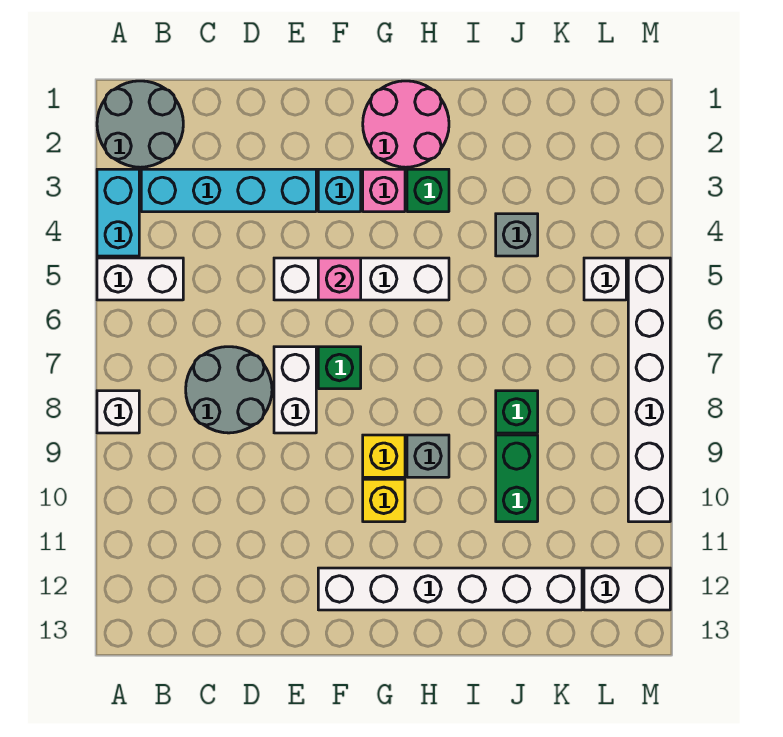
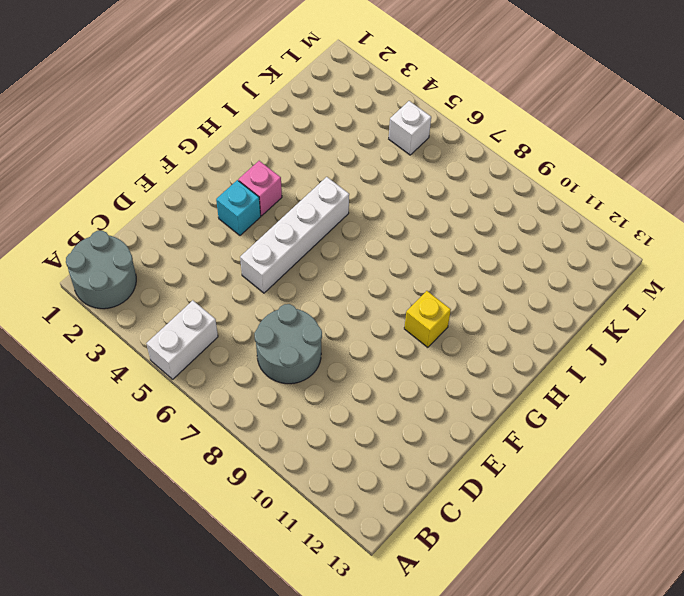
none -> cyan 1x2 brick [97,169,139,256]
none -> white 1x1 brick [97,391,139,433]
none -> cyan 1x4 brick [141,169,316,212]

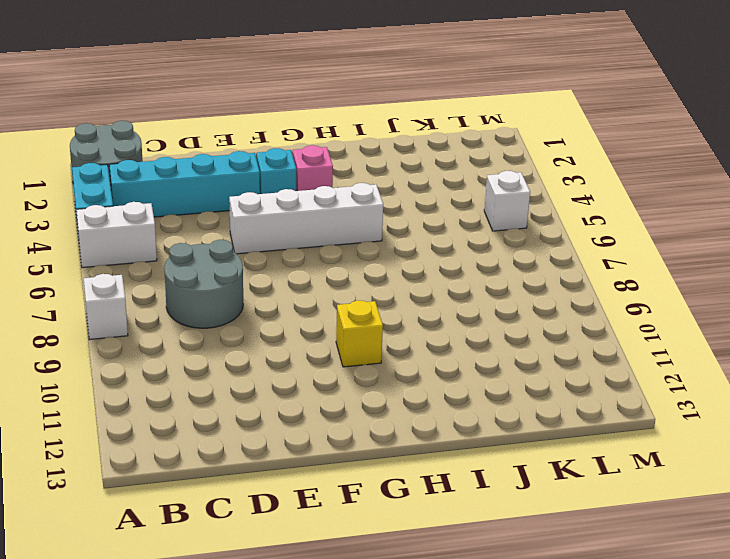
none -> white 1x2 brick [274,347,316,433]
none -> green 1x1 brick [318,347,361,389]
none -> white 1x6 brick [318,568,582,610]

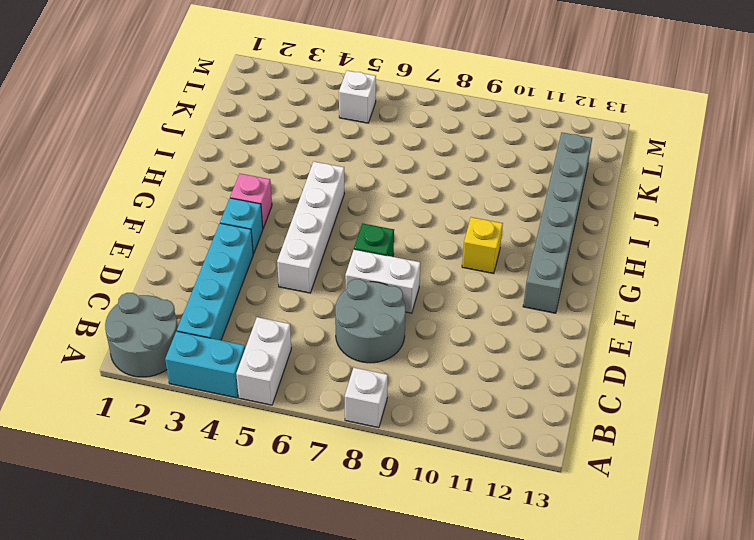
grey 1x6 brick [523,133,592,313] -> white 1x6 brick [318,568,582,610]
none -> pink 2x2 round brick [363,81,449,167]
none -> yellow 1x1 brick [363,435,405,477]
none -> green 1x1 brick [407,169,449,212]

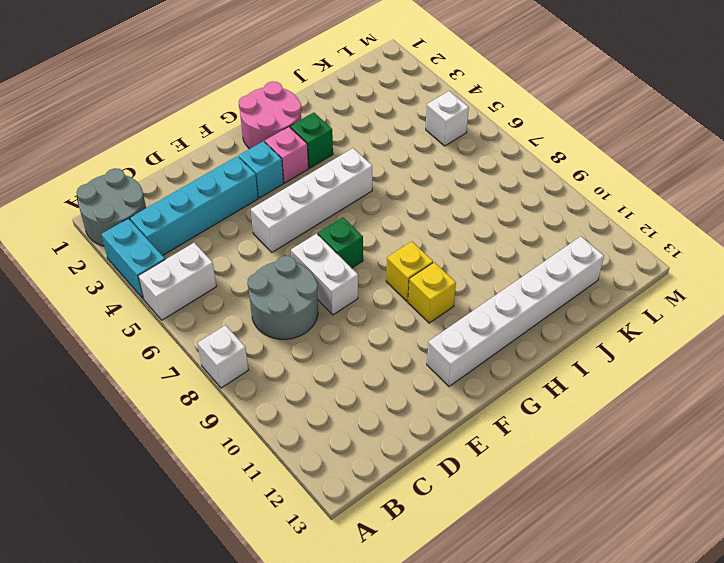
none -> grey 1x1 brick [407,435,449,477]
none -> grey 1x1 brick [496,214,538,256]
none -> green 1x1 brick [496,391,538,433]

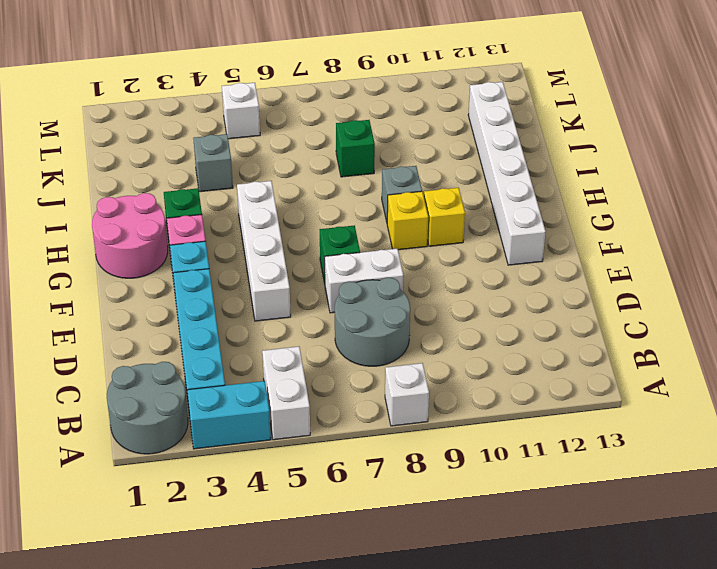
none -> green 1x2 brick [496,435,538,522]
none -> white 1x2 brick [584,568,670,610]
none -> white 1x6 brick [628,258,670,522]

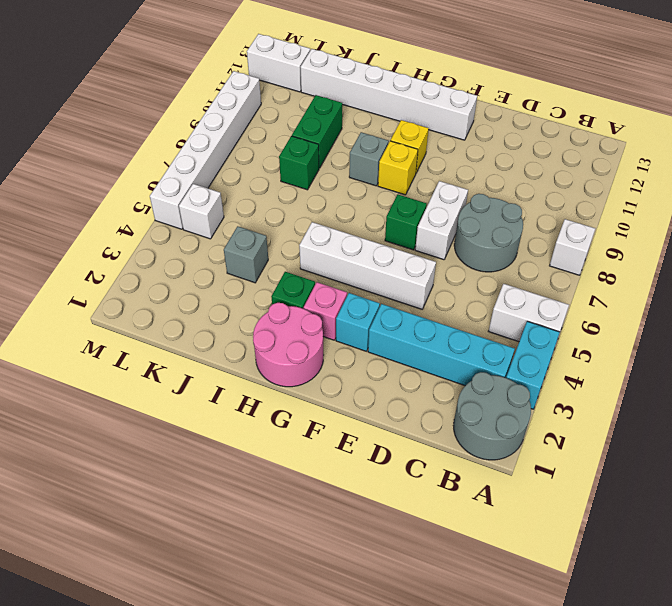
none -> pink 1x1 brick [318,258,361,300]

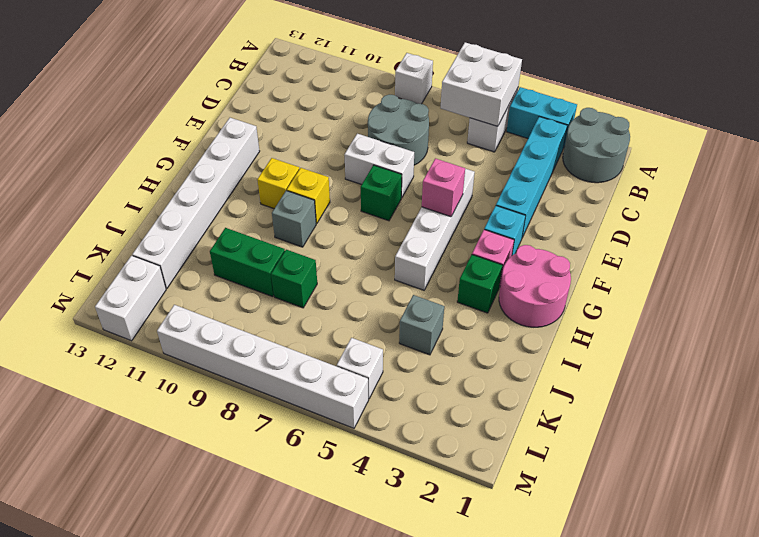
white 2x2 brick [441,42,522,126] -> none

